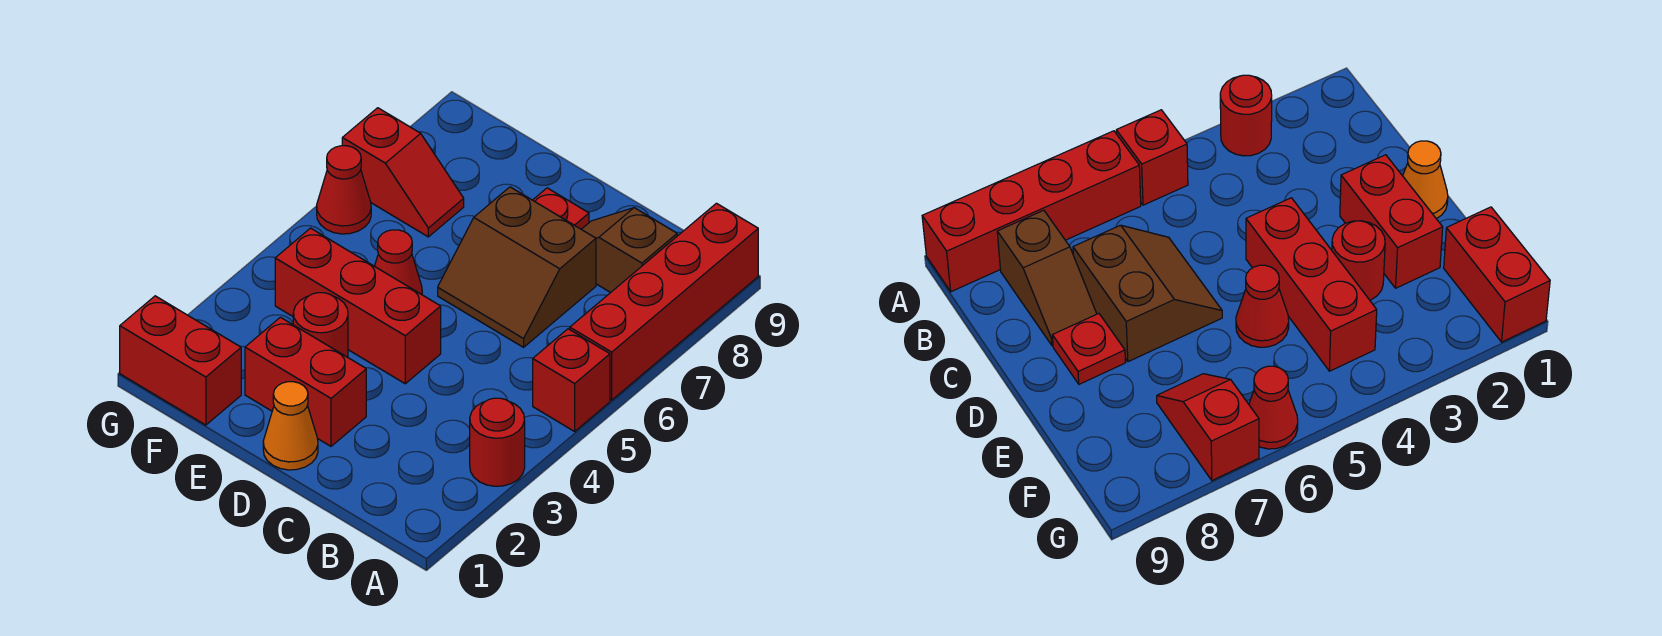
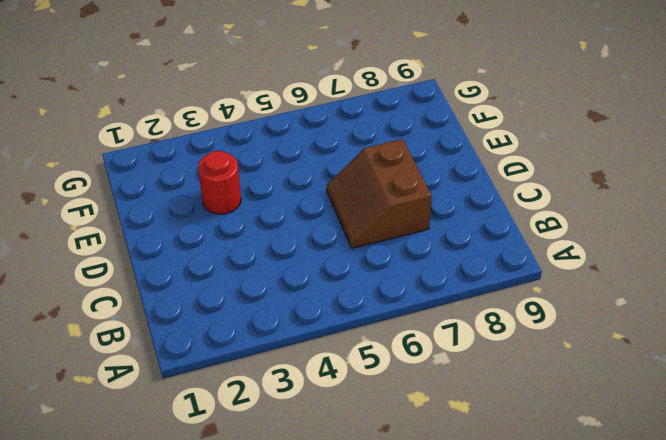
none -> red 1x1 round brick [470,398,525,486]
none -> red 1x1 brick [533,329,610,431]
none -> red 1x4 brick [570,203,758,400]

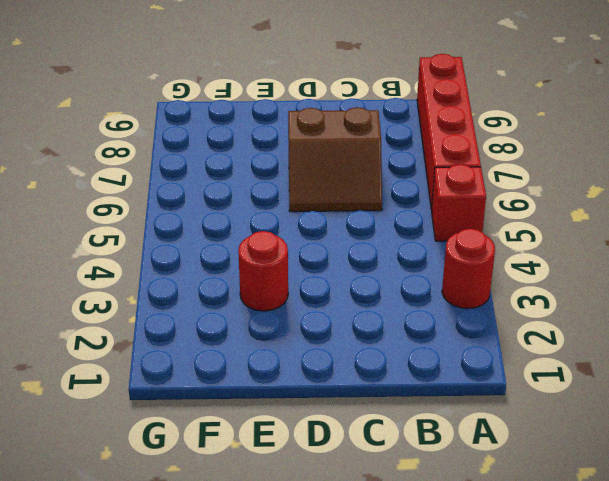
none -> brown 1x2 slope [581,208,677,293]
none -> orange 1x1 cone [263,382,318,470]
none -> red 1x2 brick [245,317,366,446]

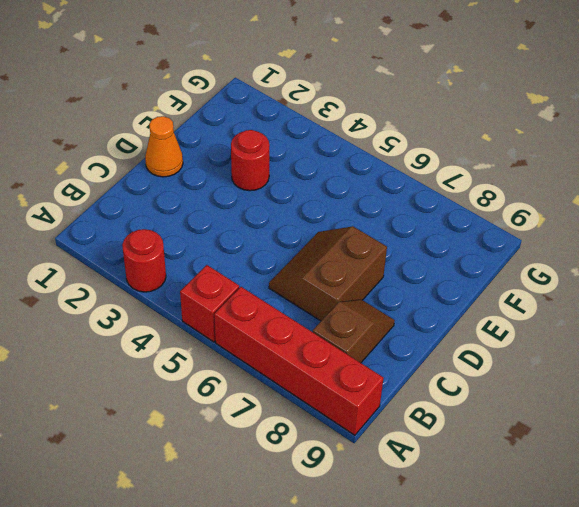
none -> red 1x2 brick [245,317,366,446]
none -> red 1x3 brick [275,228,441,384]
none -> red 1x1 plate [533,188,589,229]

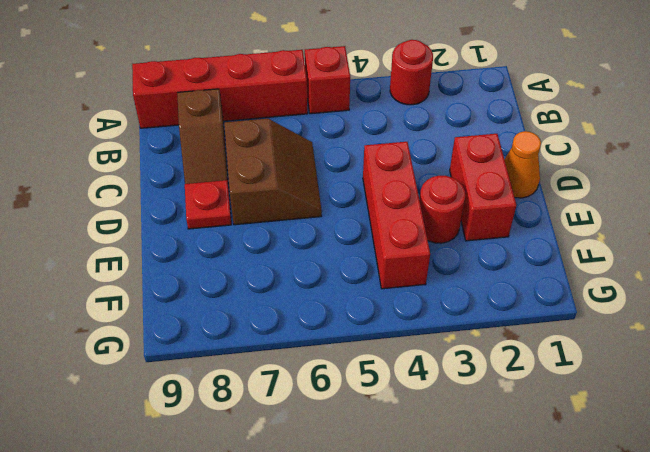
none -> red 1x1 cone [375,230,422,294]
none -> red 1x2 brick [120,296,241,425]
none -> red 1x2 slope [342,108,464,237]

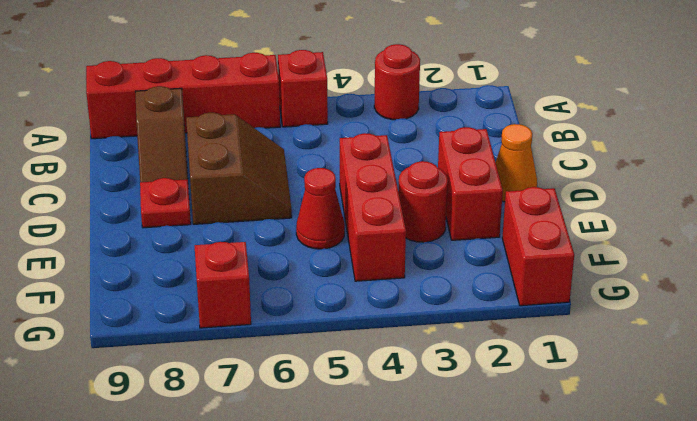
none -> red 1x1 cone [317,146,371,234]

